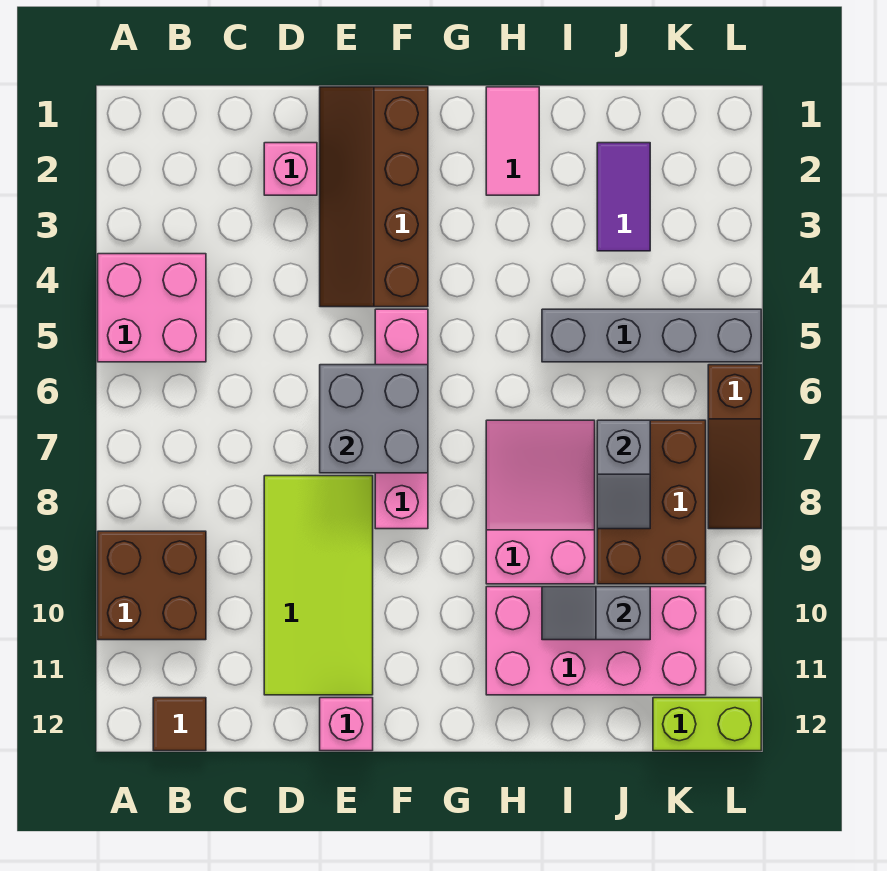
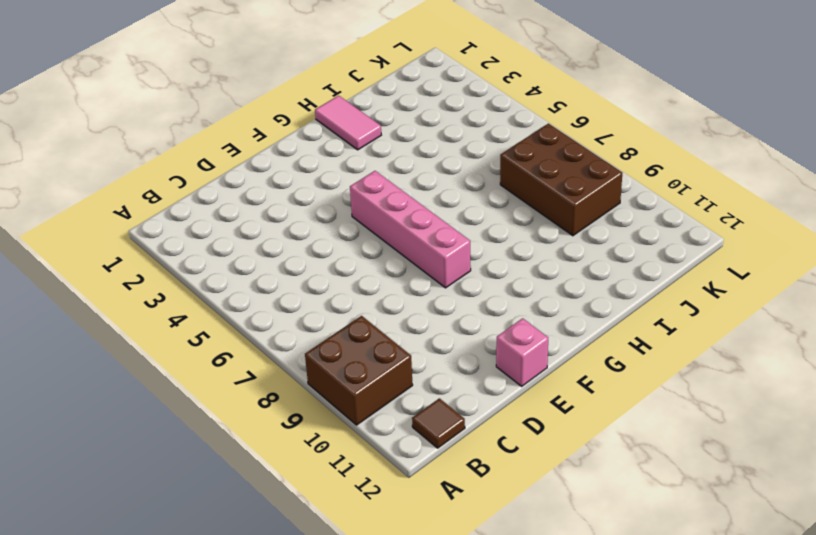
none -> pink 2x2 brick [98,254,206,362]
none -> pink 1x1 brick [264,143,317,195]
none -> lime 2x4 tile [264,476,373,695]

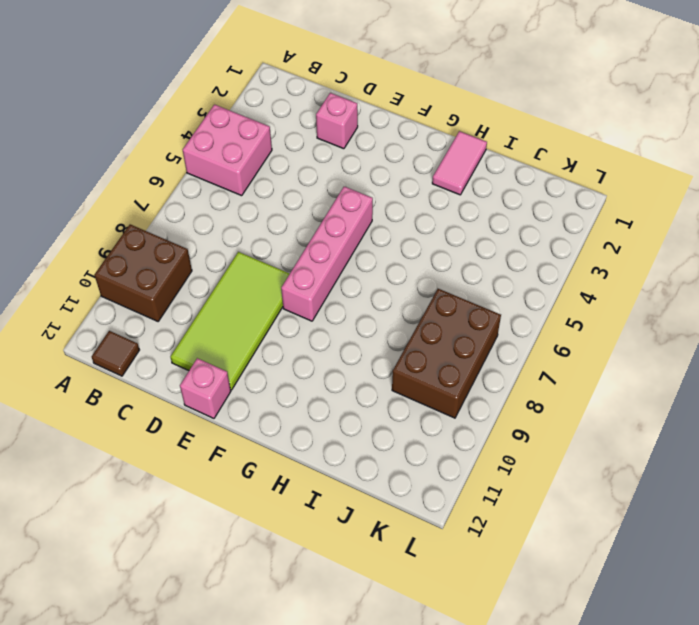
none -> brown 2x4 slope [320,87,428,307]
none -> pink 2x3 slope [486,420,595,584]
none -> pink 2x4 brick [486,587,706,695]

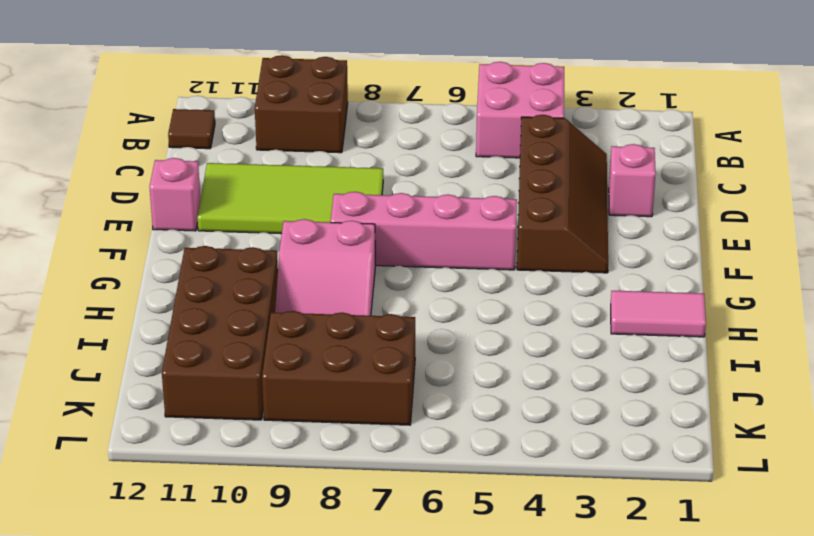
brown 2x4 slope [517,115,608,273] -> brown 2x4 slope turned to [320,87,428,307]
pink 2x3 slope [275,219,375,316] -> pink 2x3 slope turned to [486,420,595,584]
brown 2x4 brick [162,246,278,420] -> pink 2x4 brick [486,587,706,695]
none -> grey 1x4 brick [542,309,761,362]
none -> purple 1x2 tile [597,143,650,251]
none -> lime 1x2 brick [653,698,761,751]

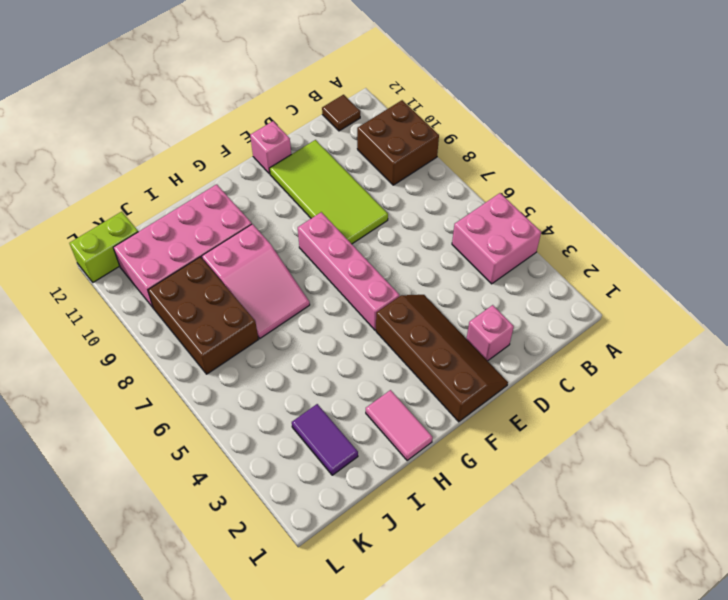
none -> grey 1x4 brick [542,309,761,362]
none -> brown 1x3 slope [708,365,761,529]
none -> grey 2x2 brick [320,365,428,473]

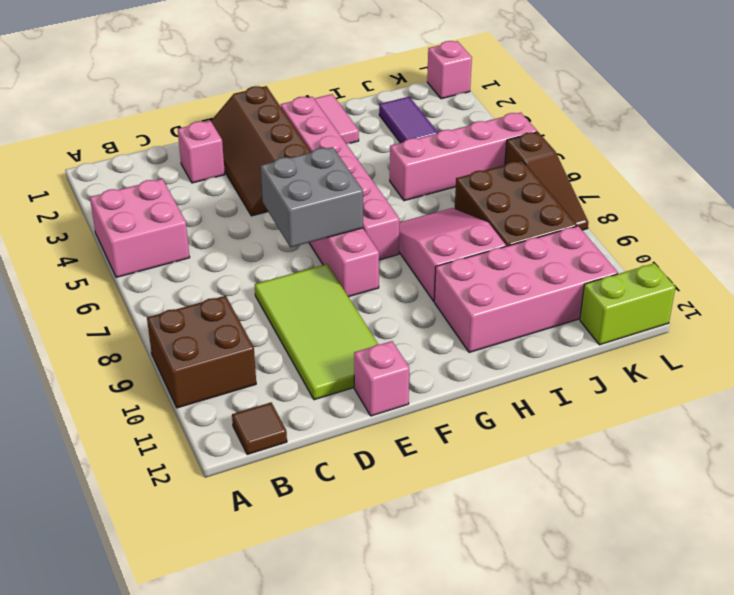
pink 1x6 brick [281,97,399,260] -> none
pink 1x4 brick [390,113,537,201] -> grey 1x4 brick [542,309,761,362]
pink 1x1 brick [427,41,472,99] -> none
none -> grey 1x2 slope [542,587,650,640]
none -> grey 1x2 slope [597,420,650,529]

